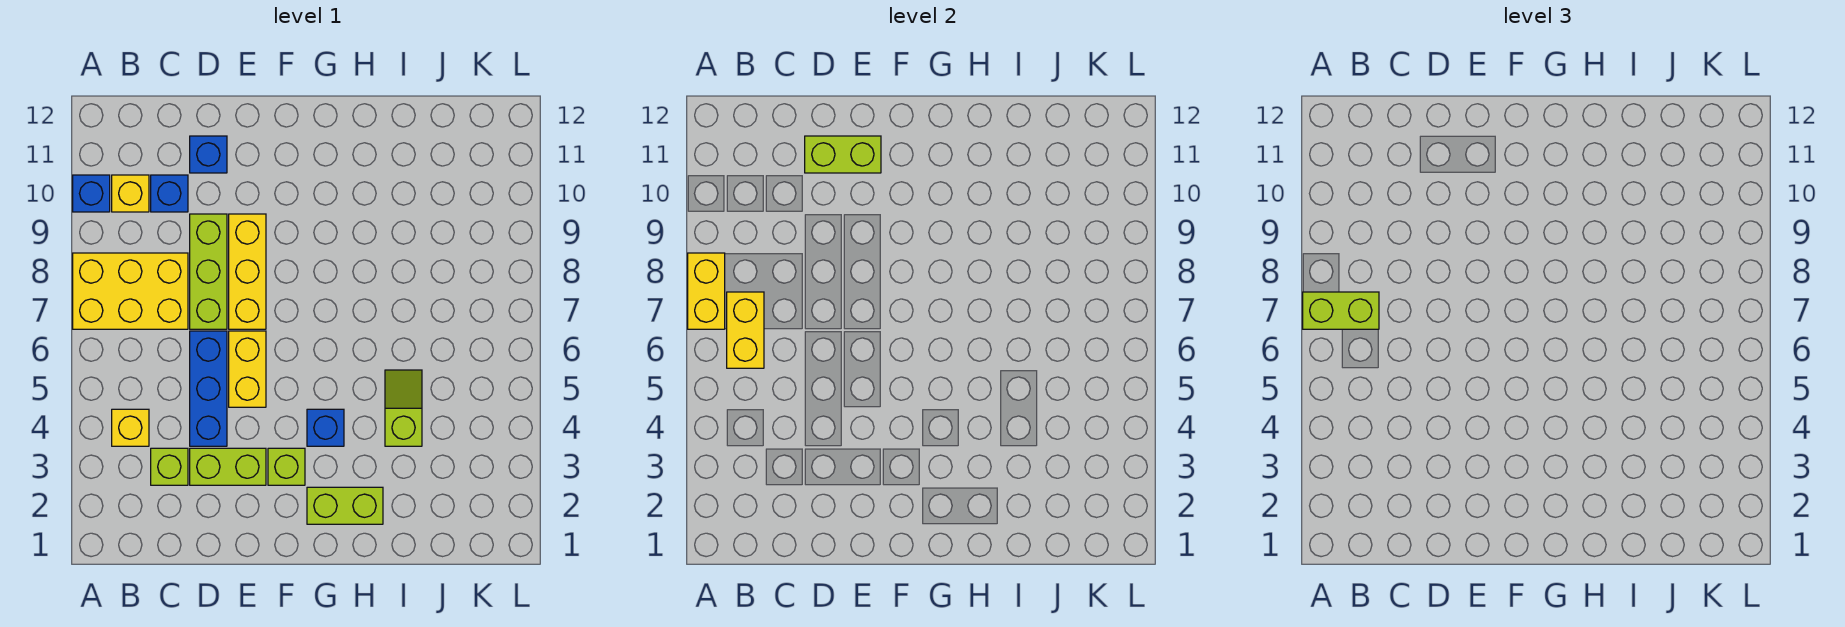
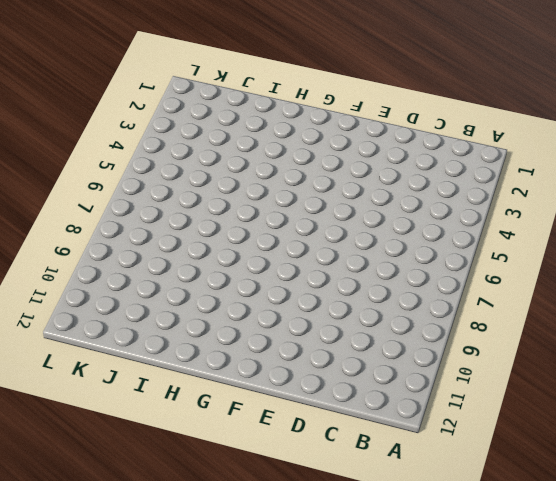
none -> yellow 2x3 brick [73,253,188,329]
none -> blue 1x1 brick [73,175,110,212]
none -> yellow 1x1 brick [112,409,149,446]

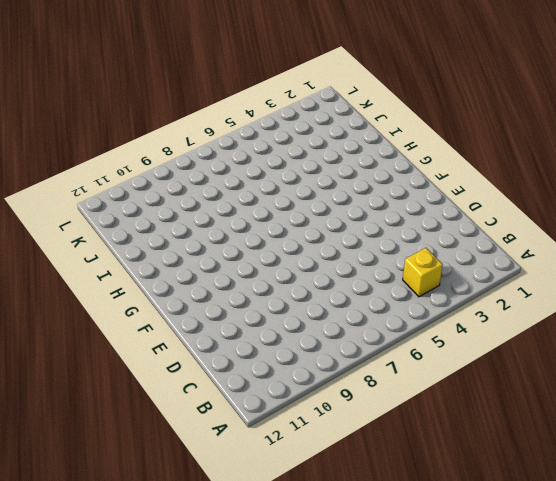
none -> yellow 2x3 brick [73,253,188,329]
none -> blue 1x1 brick [73,175,110,212]
none -> yellow 1x1 brick [112,175,149,212]

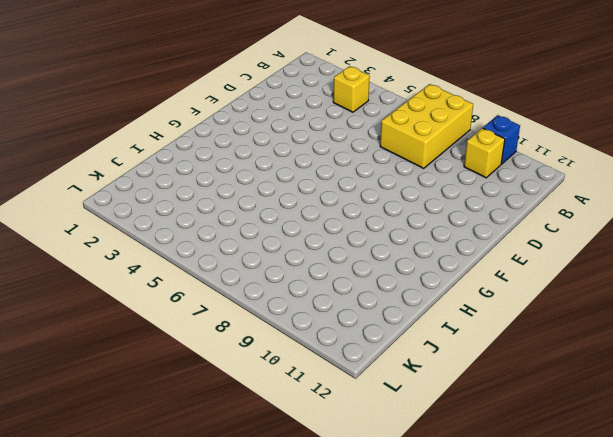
none -> lime 1x1 brick [151,448,188,485]
none -> blue 1x1 brick [151,175,188,212]
none -> lime 1x2 brick [190,448,266,485]

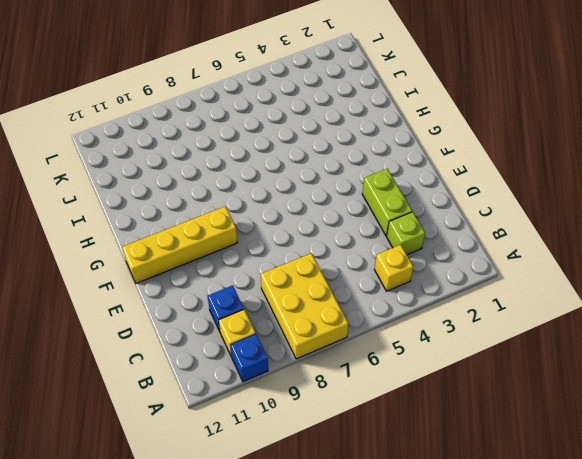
yellow 1x4 brick [122,206,237,283] -> none
none -> blue 1x3 brick [190,331,227,446]
none -> lime 1x3 brick [190,214,227,329]
none -> blue 1x1 brick [190,136,227,173]

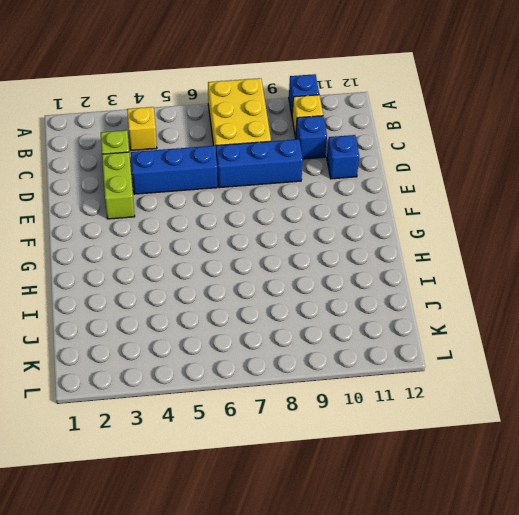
blue 1x3 brick [216,139,303,188] -> lime 1x3 brick [190,214,227,329]
none -> yellow 1x2 brick [229,331,266,407]
none -> yellow 1x3 brick [229,214,266,329]
none -> lime 1x1 brick [268,448,305,485]

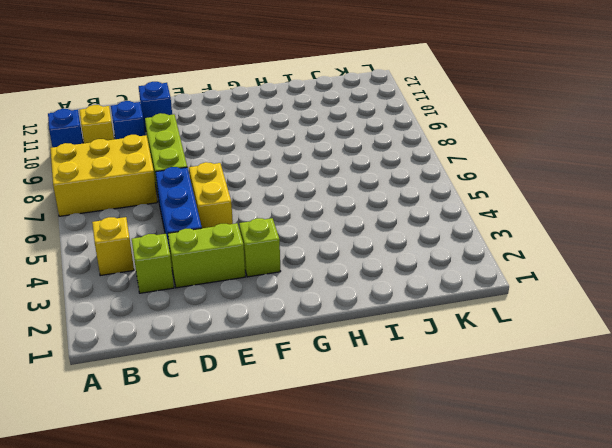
none -> yellow 1x3 brick [229,214,266,329]
none -> lime 1x2 brick [307,487,383,524]
none -> blue 1x1 brick [307,409,344,446]

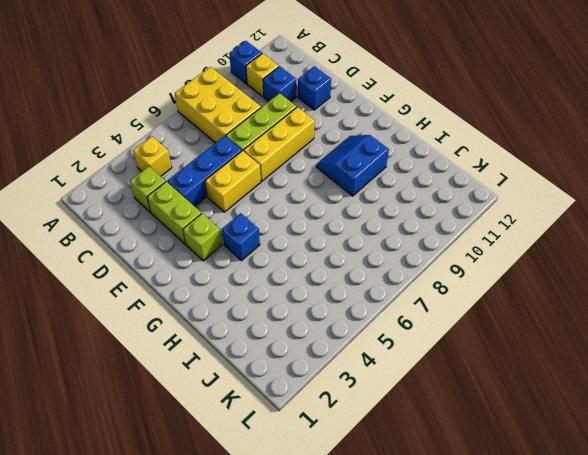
blue 2x2 slope [316,135,389,196] -> none
none -> lime 1x2 brick [307,487,383,524]
none -> lime 1x2 slope [385,370,422,446]
none -> yellow 1x2 brick [688,253,725,329]

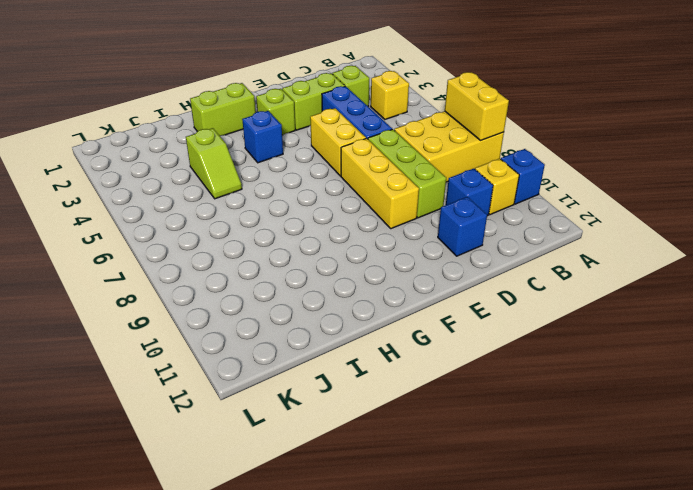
none -> yellow 1x2 brick [727,292,764,368]
none -> lime 1x2 brick [805,136,881,173]
none -> lime 1x2 brick [1303,292,1379,329]

